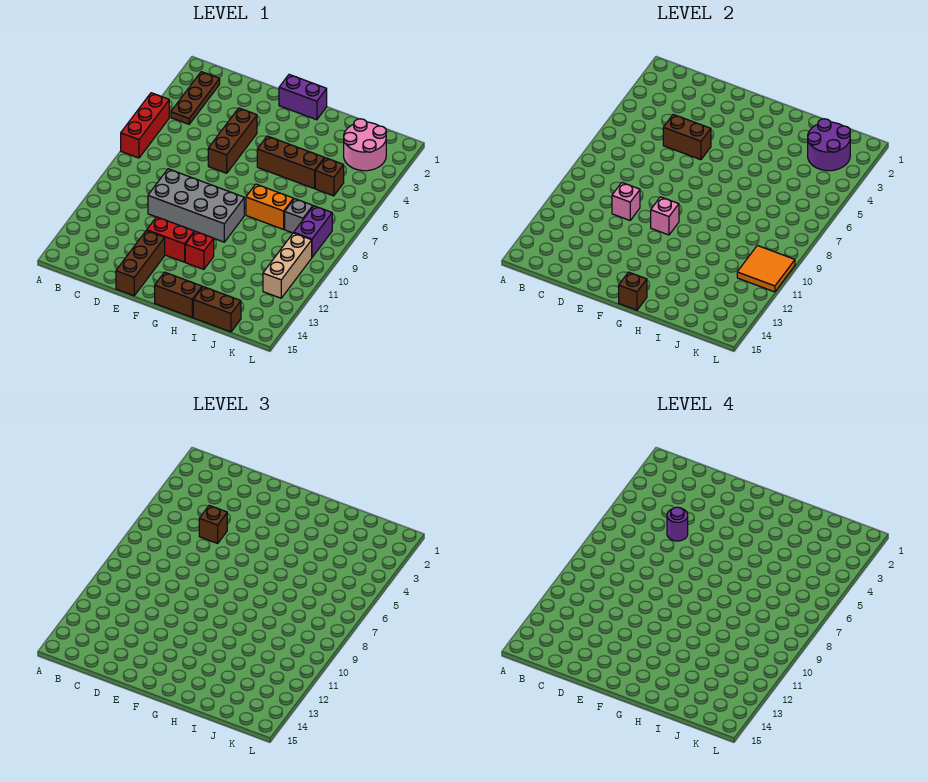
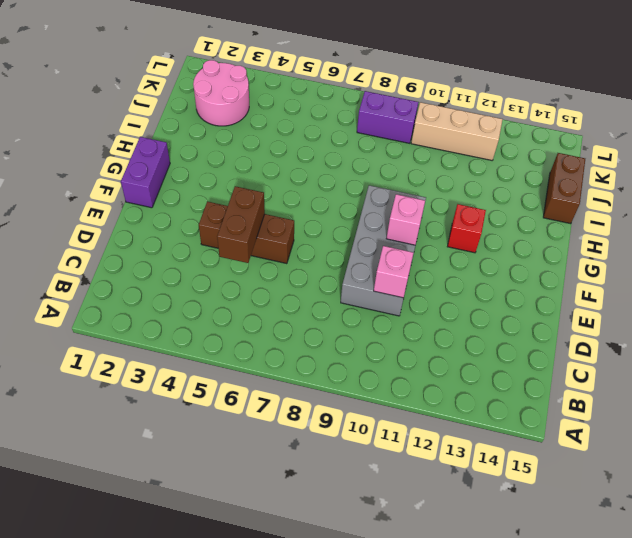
none -> red 1x3 brick [121,93,169,158]
none -> brown 1x3 plate [171,72,220,124]
none -> red 1x2 brick [147,217,194,262]

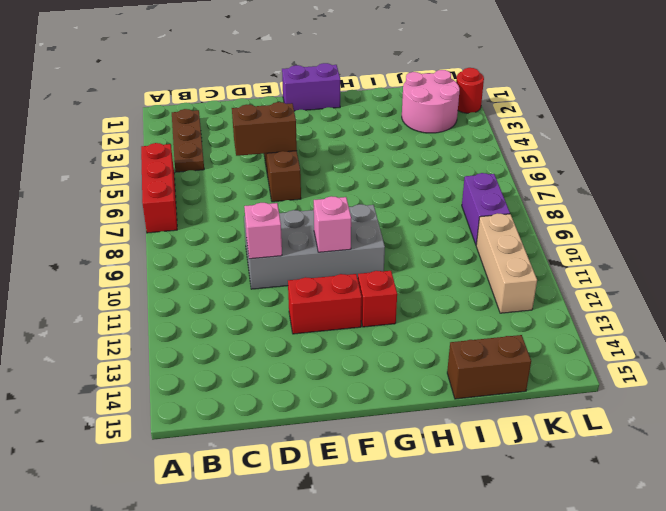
red 1x1 round brick [456,68,484,113] -> none
none -> brown 1x3 brick [116,231,165,296]
none -> brown 1x3 brick [257,136,324,189]
none -> brown 1x2 brick [155,272,202,317]

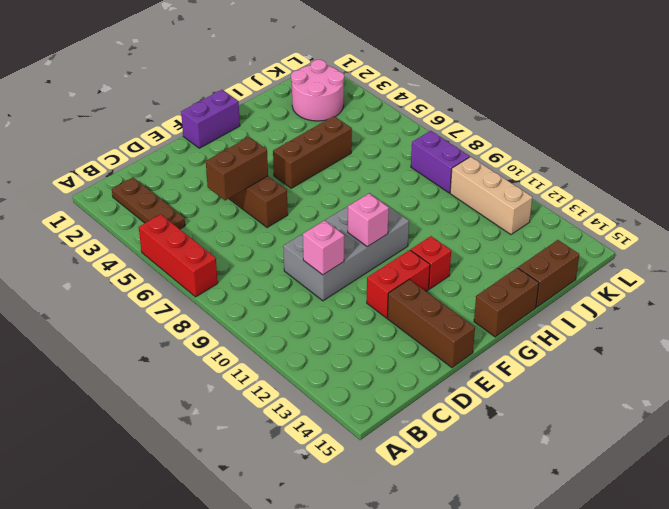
none -> orange 1x2 brick [246,184,293,229]
none -> brown 1x1 brick [315,158,344,196]
none -> grey 1x1 brick [285,199,313,233]

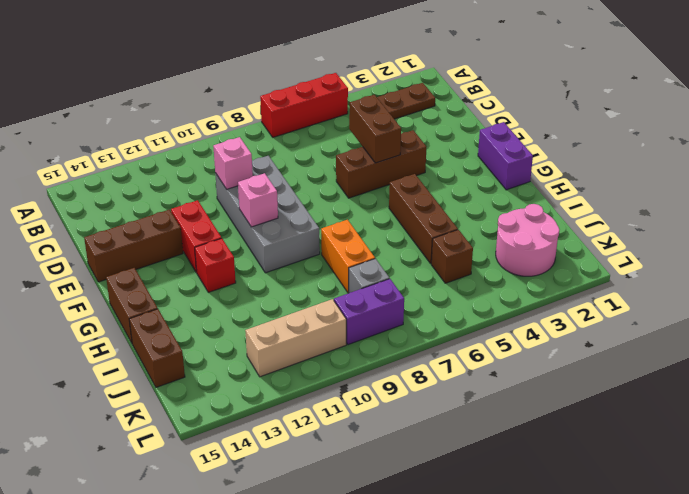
none -> brown 1x1 brick [619,272,647,310]
none -> purple 2x2 round brick [808,119,850,171]
none -> orange 2x2 tile [737,245,795,292]

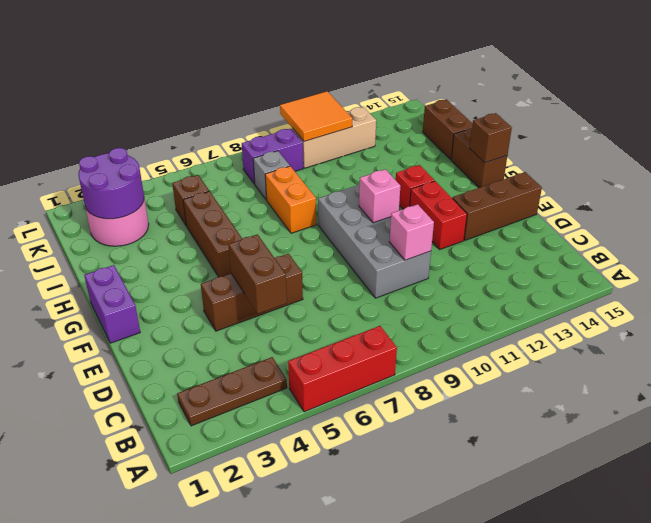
none -> brown 1x1 brick [199,505,227,543]
none -> purple 1x1 round brick [667,507,688,541]

